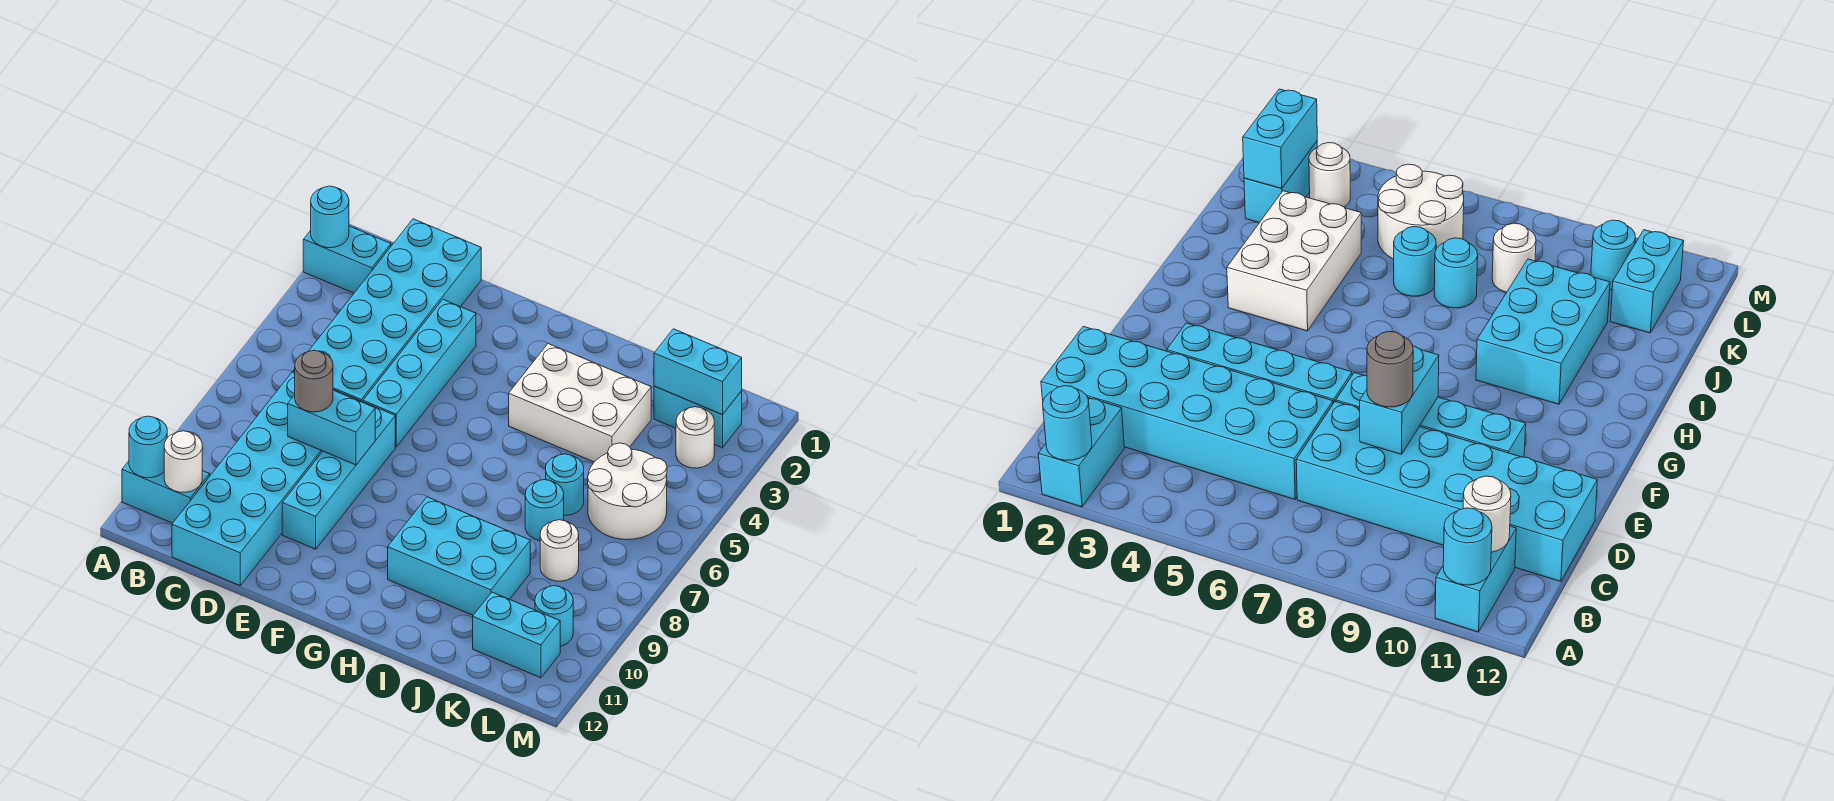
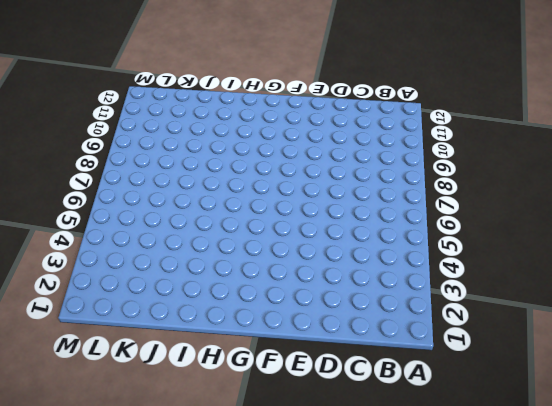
none -> cyan 1x2 brick [303,226,391,293]
none -> cyan 1x2 brick [122,461,210,523]
none -> cyan 2x6 brick [293,219,481,402]

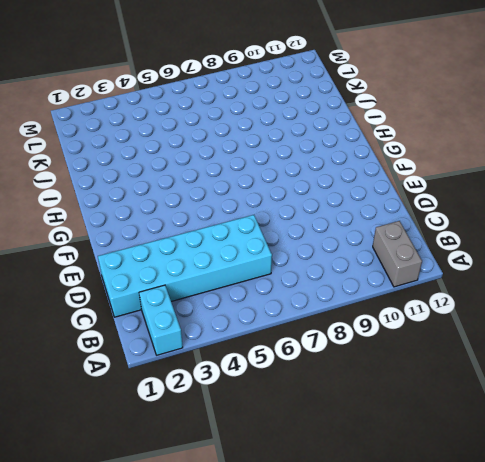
grey 1x2 brick [373,221,422,287] -> cyan 1x2 brick [122,461,210,523]
none -> cyan 2x6 brick [172,372,360,585]
none -> cyan 1x4 brick [363,300,476,447]
none -> cyan 1x4 brick [282,402,395,549]

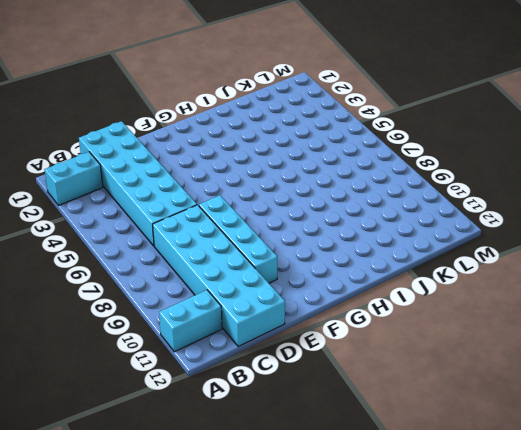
none -> cyan 1x4 brick [363,300,476,447]
none -> white 2x3 brick [509,344,651,462]
none -> cyan 2x3 brick [388,497,530,615]

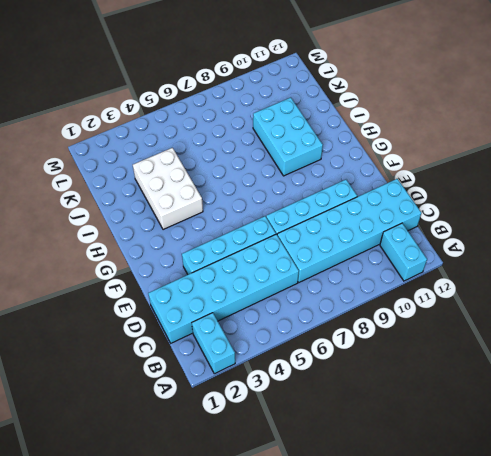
none -> cyan 1x1 round brick [546,454,584,515]
none -> cyan 1x1 round brick [525,480,564,541]
none -> cyan 1x2 brick [654,386,742,448]

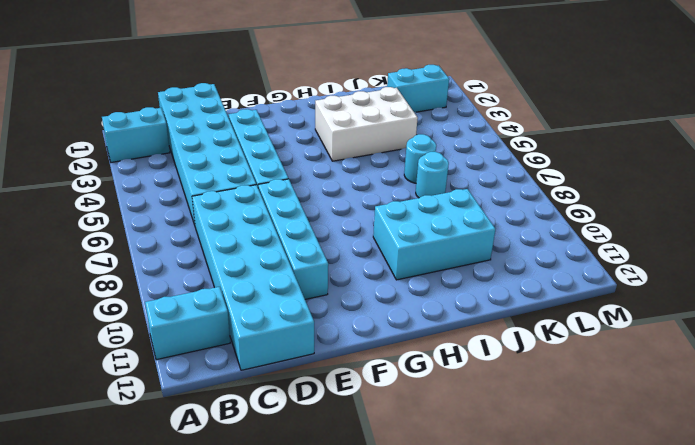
none -> white 2x2 round brick [588,443,667,540]
none -> white 1x1 round brick [540,520,579,581]
none -> cyan 1x2 brick [473,592,560,678]

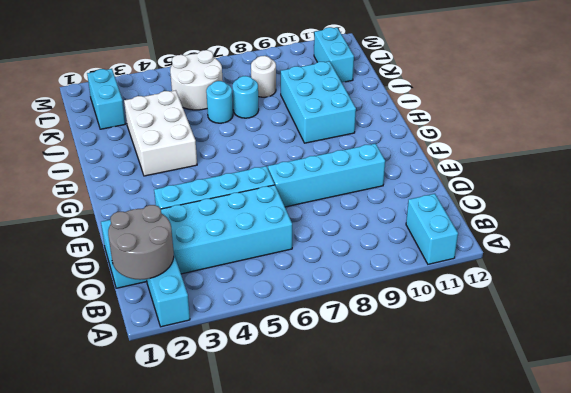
grey 2x2 round brick [108,205,174,280] -> none
none -> cyan 2x6 brick [172,372,360,585]
none -> white 1x1 round brick [676,407,714,468]
none -> cyan 1x1 round brick [535,586,573,646]

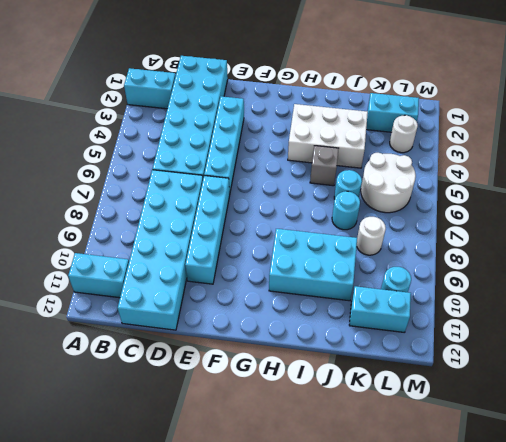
grey 1x1 brick [310,146,339,186] -> none
none -> cyan 1x1 round brick [311,186,349,248]
none -> cyan 1x1 round brick [129,416,167,478]
none -> white 1x1 round brick [164,431,202,492]

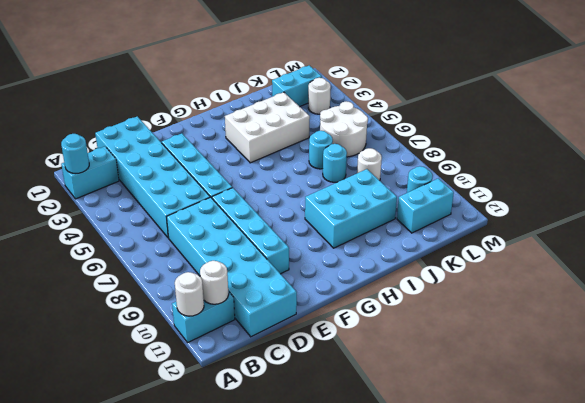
white 1x1 round brick [175,272,204,316] -> cyan 1x1 round brick [129,416,167,478]
none -> cyan 1x2 brick [288,390,375,465]
none -> cyan 1x2 brick [654,329,742,415]
none -> grey 1x1 round brick [295,351,333,412]

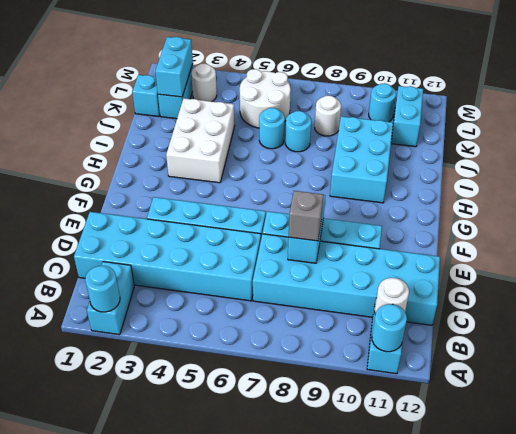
grey 1x1 brick [289,191,323,241] -> grey 1x1 round brick [295,351,333,412]
cyan 1x1 brick [132,75,160,117] -> none

